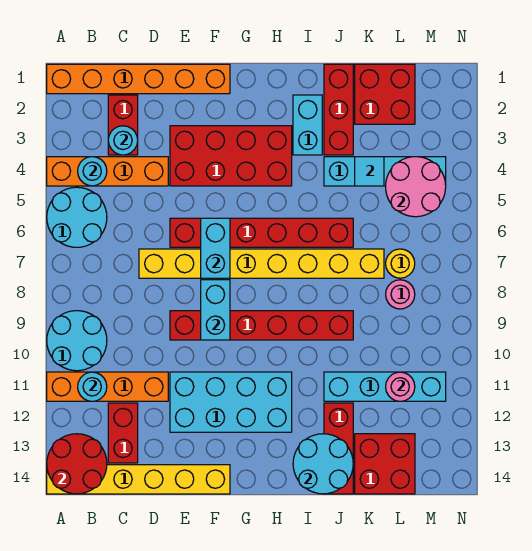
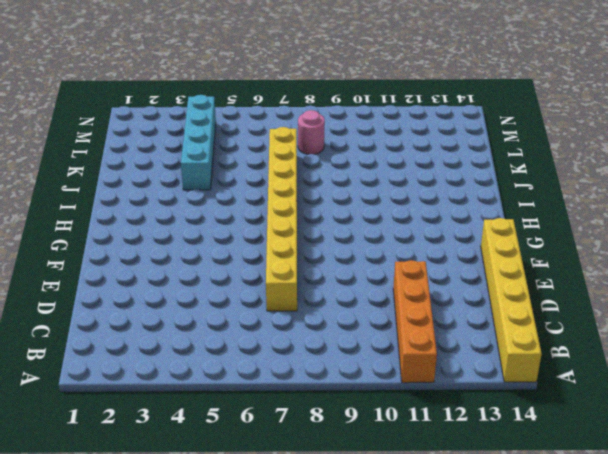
none -> orange 1x6 brick [47,64,230,94]
none -> orange 1x4 brick [47,157,168,186]
none -> cyan 2x2 round brick [47,187,107,247]
none -> cyan 2x2 round brick [47,311,107,371]

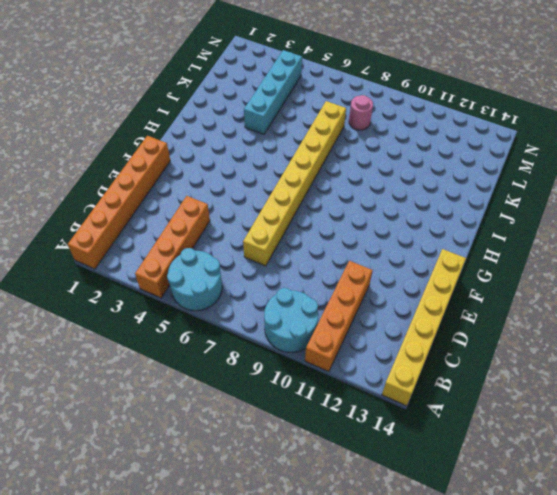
none -> red 1x2 brick [108,95,138,155]
none -> red 1x2 brick [108,403,138,463]
none -> red 2x4 brick [170,126,292,186]
none -> red 1x6 brick [170,218,353,247]

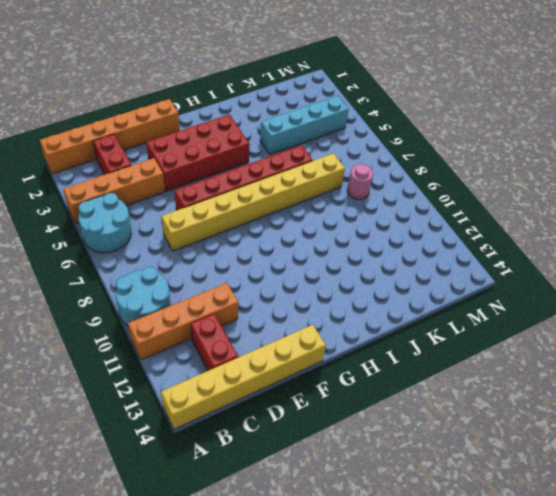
none -> red 1x6 brick [170,311,353,340]
none -> cyan 2x4 brick [170,372,292,432]
none -> cyan 1x2 brick [293,95,322,155]
none -> red 1x3 brick [324,64,353,155]

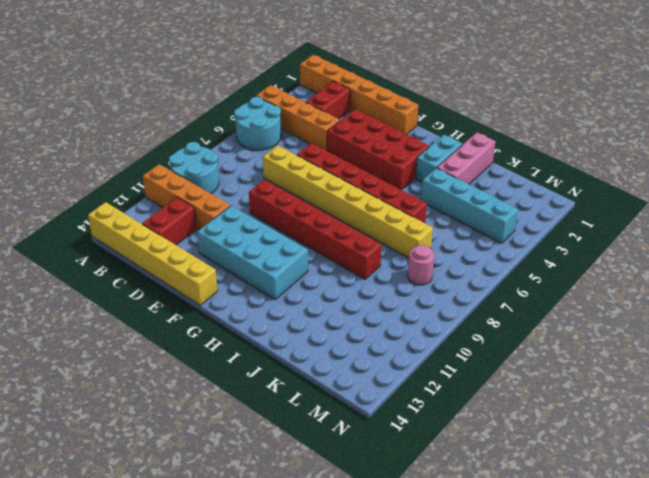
pink 1x3 brick [437,133,496,184] -> red 1x3 brick [324,64,353,155]
none -> cyan 1x4 brick [324,372,446,401]
none -> red 1x3 brick [324,403,353,494]
none -> red 2x2 brick [355,64,415,124]
none -> red 2x2 brick [355,434,415,494]

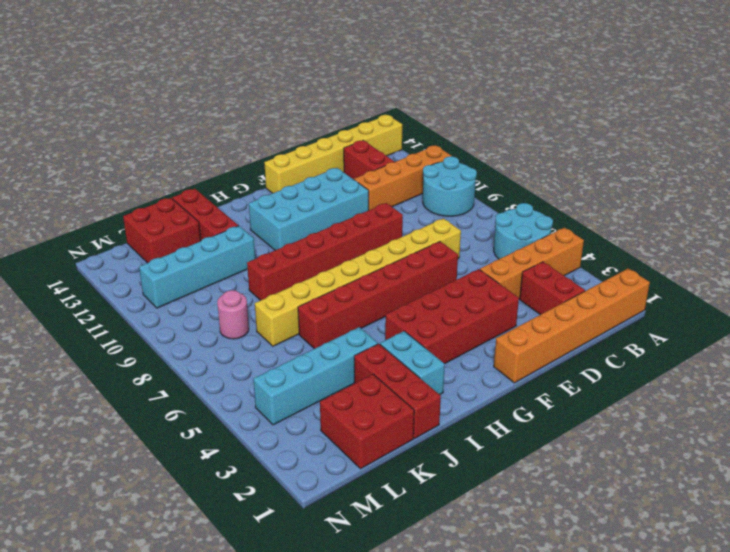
none -> yellow 1x1 round brick [386,249,415,278]
none -> red 2x2 round brick [47,434,107,494]
none -> cyan 1x1 round brick [78,157,107,186]
none -> cyan 1x1 round brick [78,372,107,401]

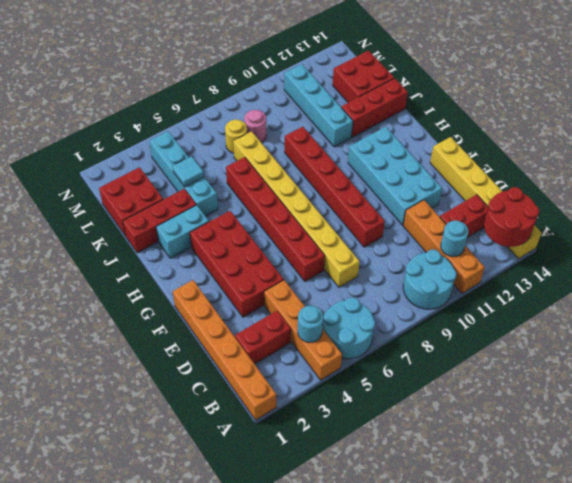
none -> cyan 1x1 round brick [108,126,138,155]
none -> cyan 1x2 brick [201,218,230,278]
none -> cyan 1x2 brick [201,280,230,340]
none -> cyan 2x2 round brick [293,434,353,494]

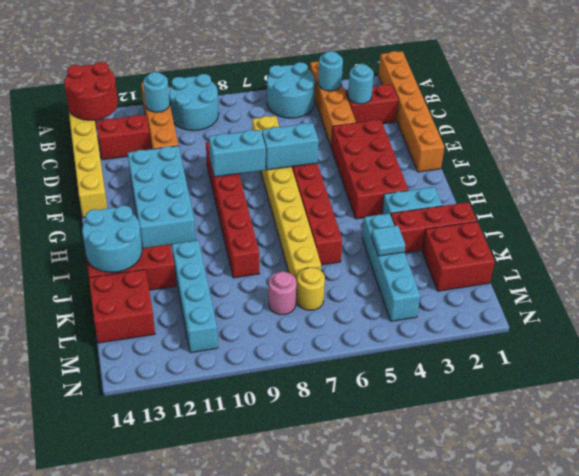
none -> pink 2x2 round brick [386,157,446,217]
none -> pink 1x1 round brick [386,372,415,401]

